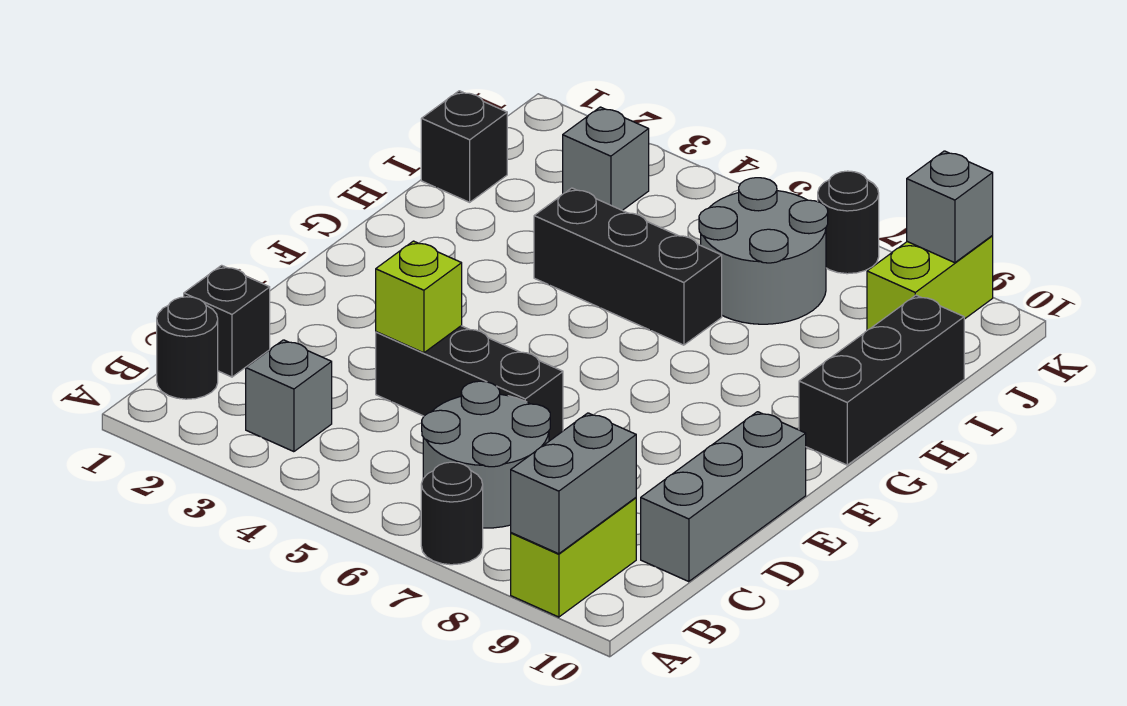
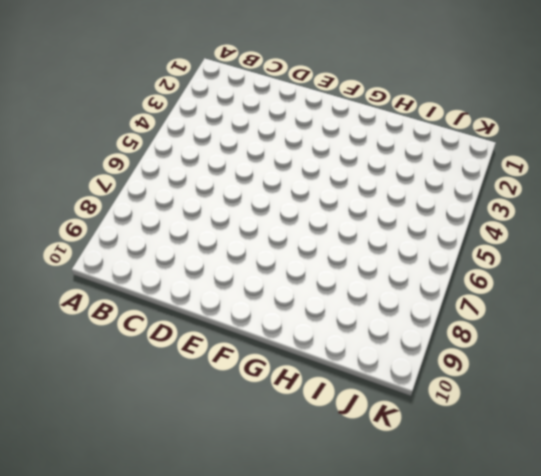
none -> black 1x1 round brick [421,462,483,565]
none -> lime 1x2 brick [511,498,636,617]
none -> black 1x1 round brick [157,297,218,399]

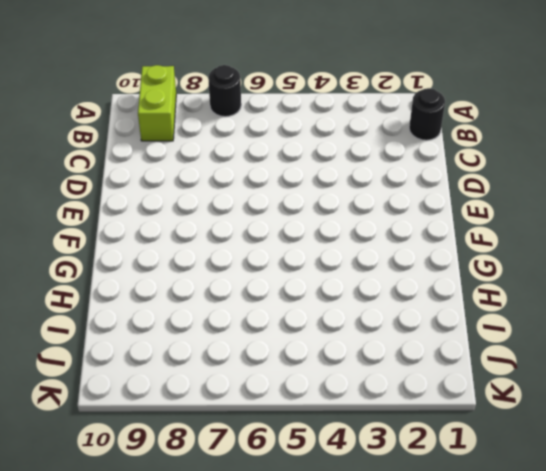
none -> grey 1x1 brick [246,340,332,452]
none -> grey 2x2 round brick [422,381,550,528]
none -> black 1x1 brick [184,265,270,377]

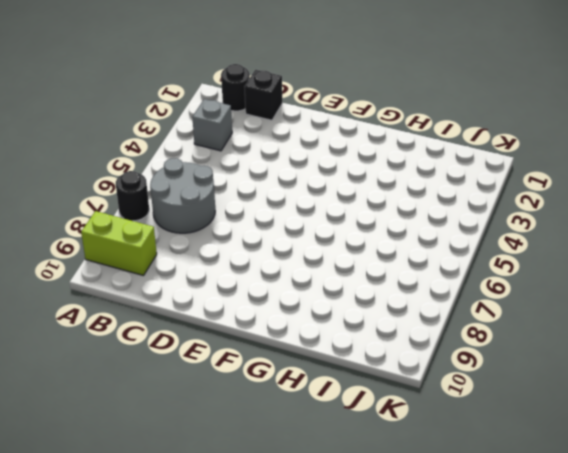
none -> grey 1x3 brick [641,412,806,582]
none -> black 1x3 brick [376,326,563,441]
none -> black 1x3 brick [799,295,964,465]

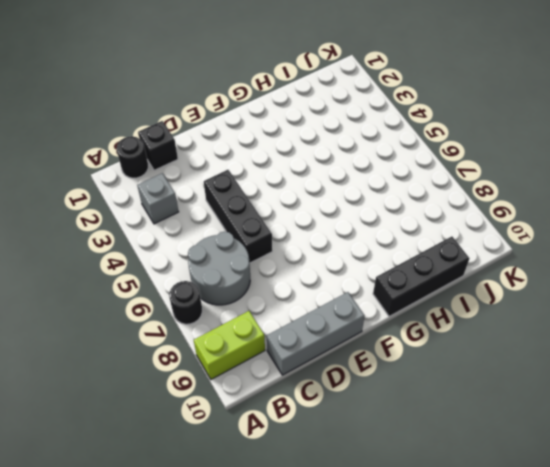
none -> black 1x3 brick [534,188,722,345]
none -> black 1x1 brick [421,91,507,202]
none -> grey 2x2 round brick [699,178,828,324]

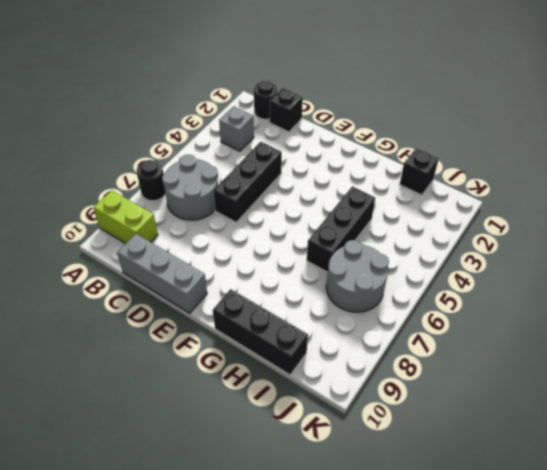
none -> grey 1x1 brick [563,107,649,210]
none -> lime 1x2 brick [867,236,993,330]
none -> black 1x1 round brick [818,171,879,274]

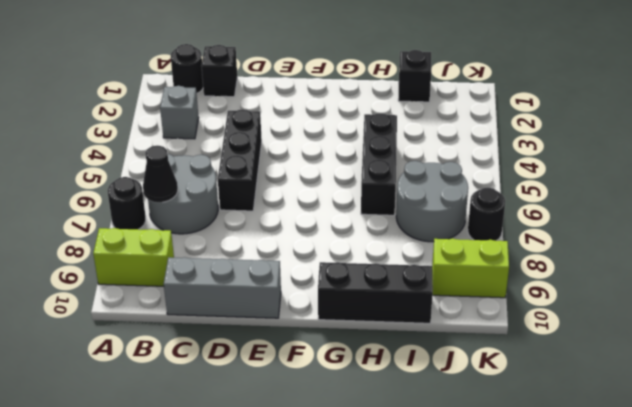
black 1x1 cone [143,146,178,202] -> none
none -> grey 1x1 brick [563,107,649,210]
none -> grey 1x2 brick [511,413,636,554]
none -> lime 1x1 brick [376,241,462,353]

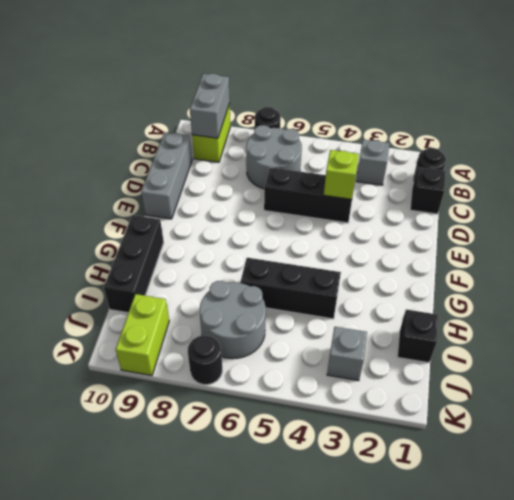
none -> grey 1x1 brick [907,151,993,263]

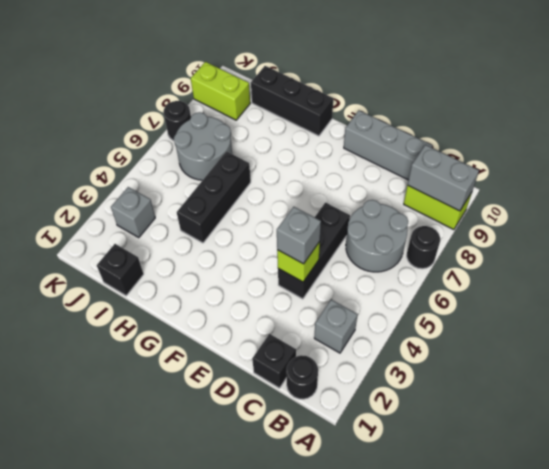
grey 1x1 brick [277,207,321,264] -> grey 1x1 brick moved to [907,151,993,263]

